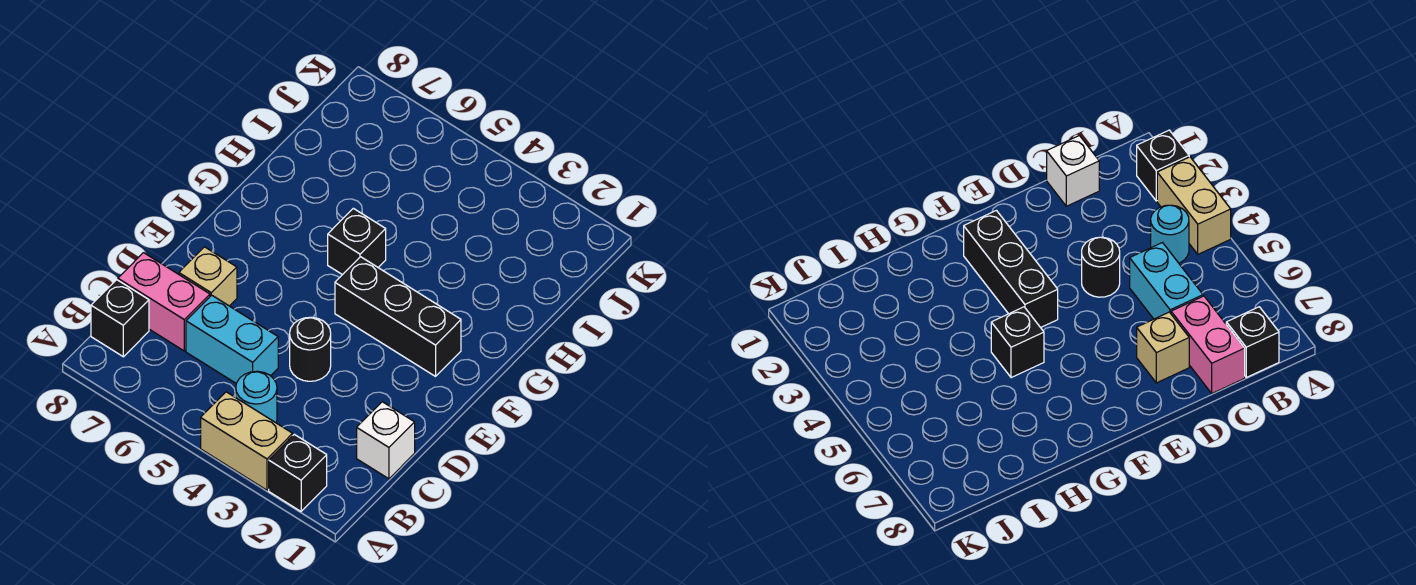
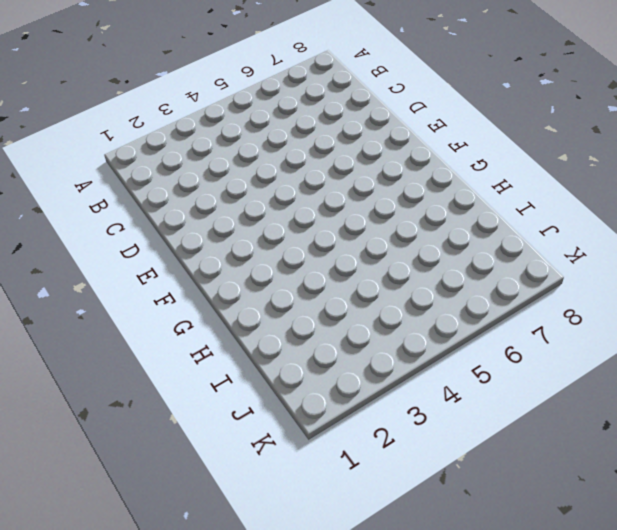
none -> black 1x1 brick [269,434,327,511]
none -> tan 1x2 brick [201,392,293,490]

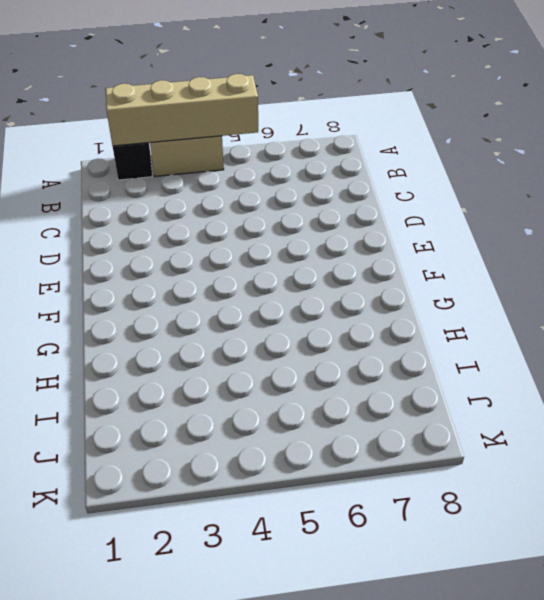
tan 1x4 brick [105,74,258,146] -> none
none -> cyan 1x1 round brick [236,371,277,423]
none -> black 1x1 brick [91,280,149,357]

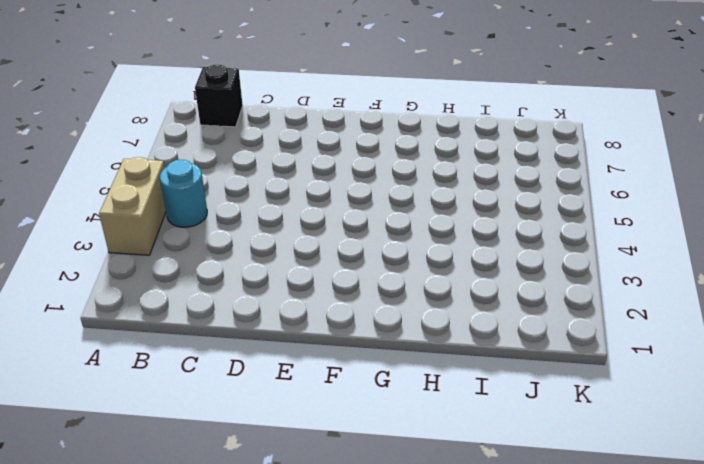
none -> black 1x1 brick [269,434,327,511]
none -> white 1x1 brick [357,402,415,479]

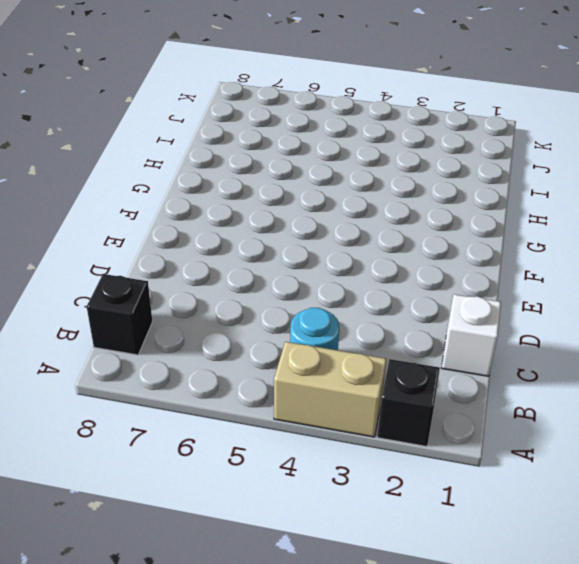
none -> cyan 1x2 brick [186,295,278,384]
none -> pink 1x2 brick [118,253,210,351]

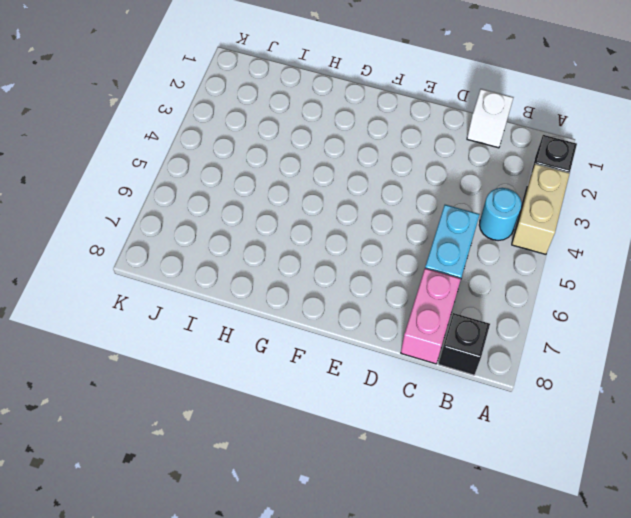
none -> black 1x1 round brick [290,317,331,381]
none -> tan 1x1 brick [179,247,237,306]

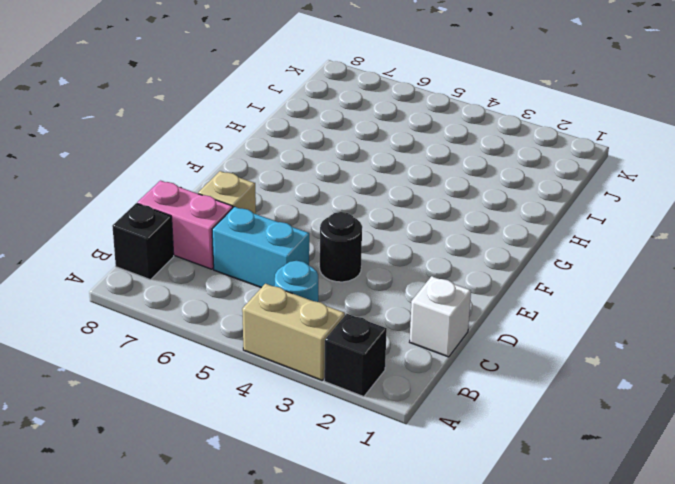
none -> black 1x3 brick [335,257,461,376]
none -> black 1x1 brick [328,208,386,275]

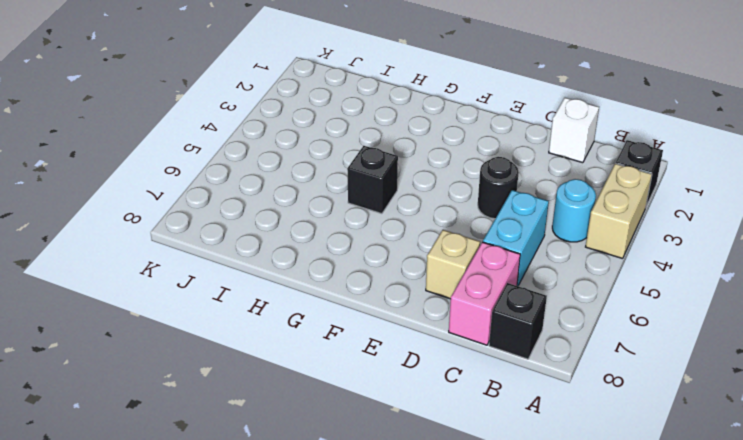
none -> black 1x3 brick [335,257,461,376]

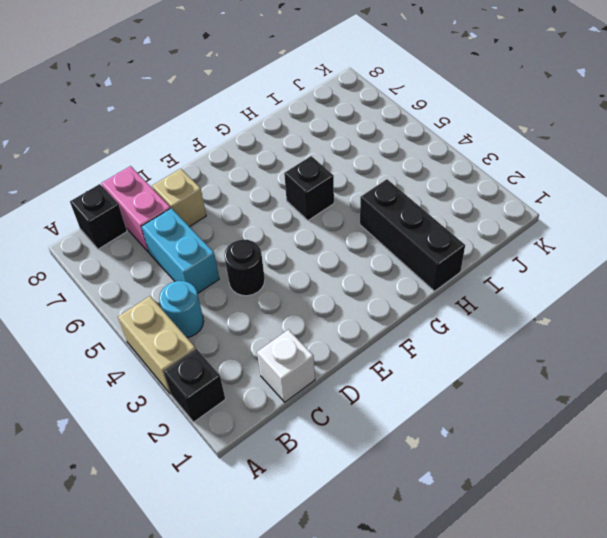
black 1x3 brick [360,179,465,291] -> black 1x3 brick moved to [335,257,461,376]

